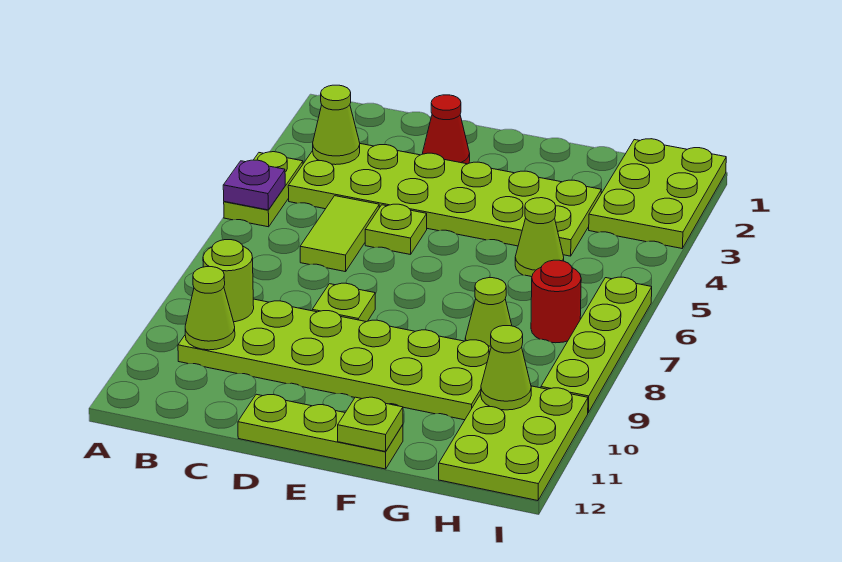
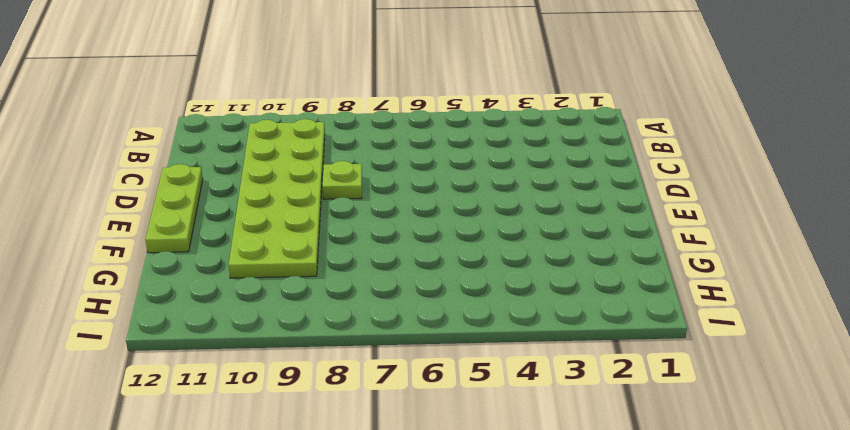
none -> lime 1x2 plate [224,152,303,227]
none -> lime 2x6 plate [288,144,601,256]
none -> lime 1x2 tile [300,196,379,272]

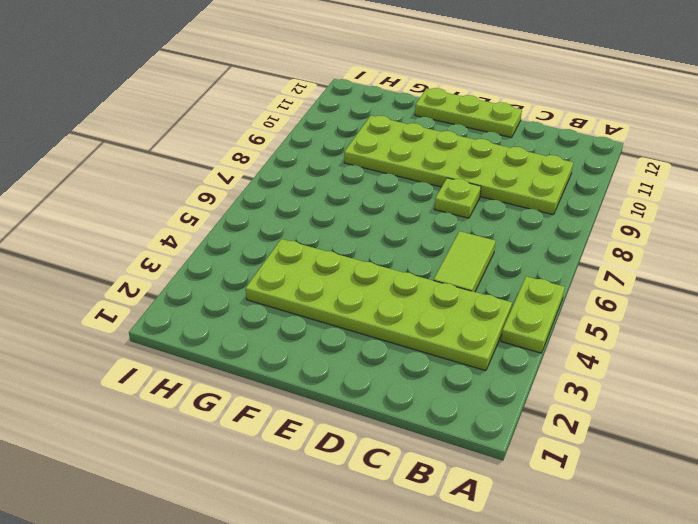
none -> red 1x1 cone [423,95,470,164]
none -> lime 1x1 plate [365,204,427,255]
none -> lime 1x1 cone [515,198,564,277]

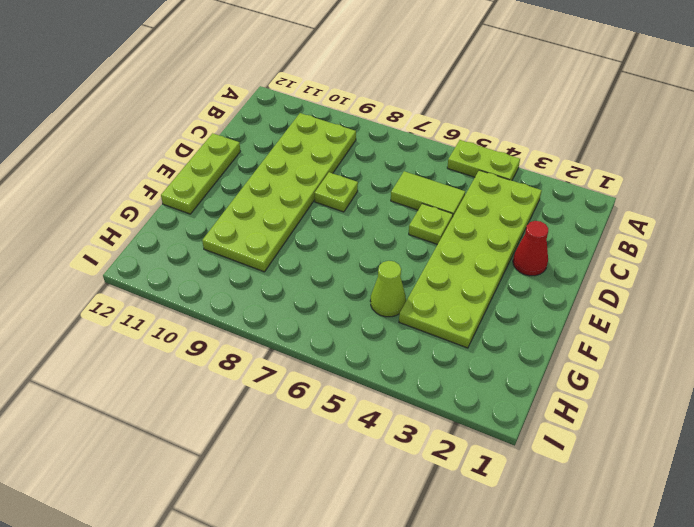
none -> lime 1x1 cone [465,278,512,346]
none -> lime 2x3 plate [589,139,726,248]
none -> red 1x1 round brick [531,260,581,343]

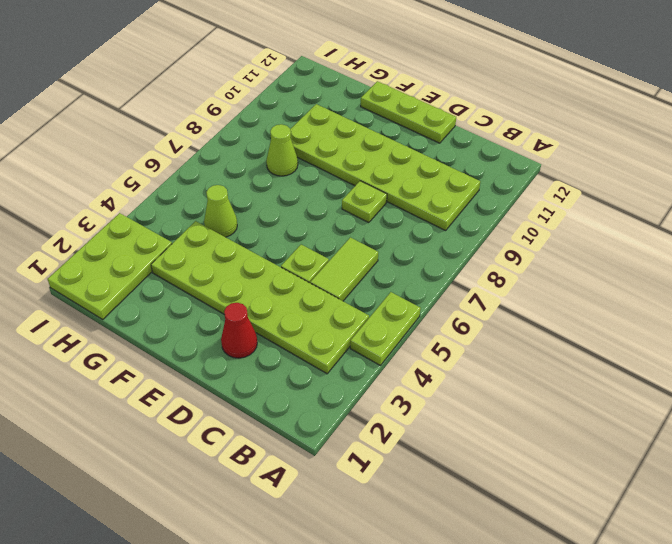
none -> red 1x1 round brick [531,260,581,343]
none -> lime 2x3 plate [439,386,588,501]
none -> lime 1x4 plate [541,277,652,413]

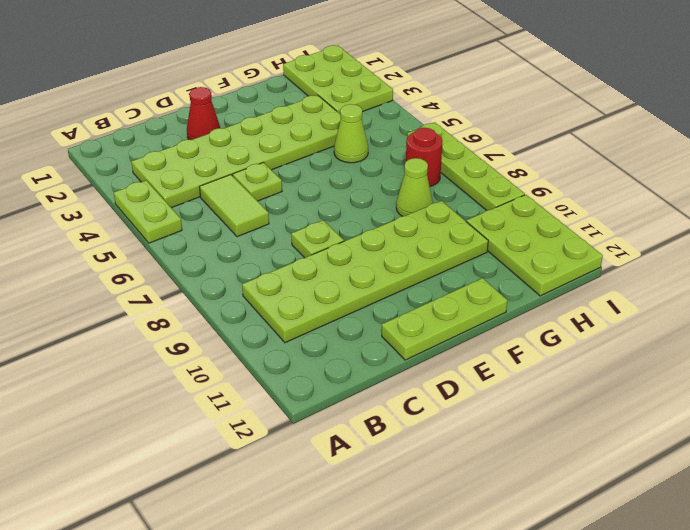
none -> purple 1x1 plate [223,160,285,210]
none -> lime 1x1 cone [313,85,360,165]
none -> lime 1x1 round brick [203,240,254,322]

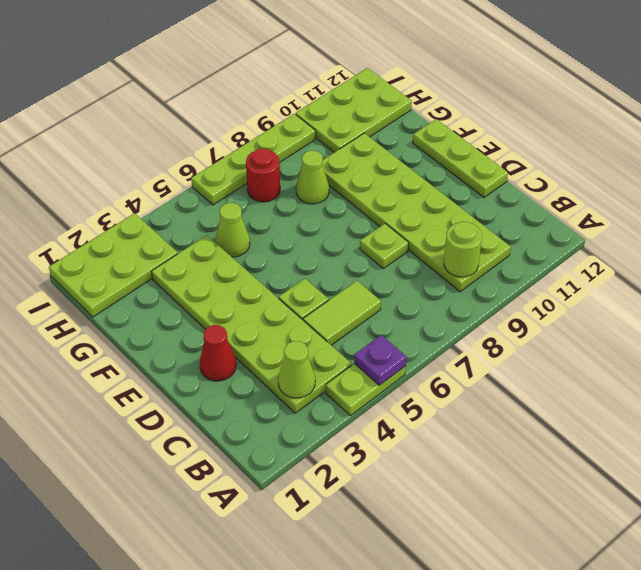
none -> lime 1x1 cone [185,267,235,350]
none -> lime 1x1 plate [338,397,403,452]
none -> lime 1x1 cone [481,326,531,410]

